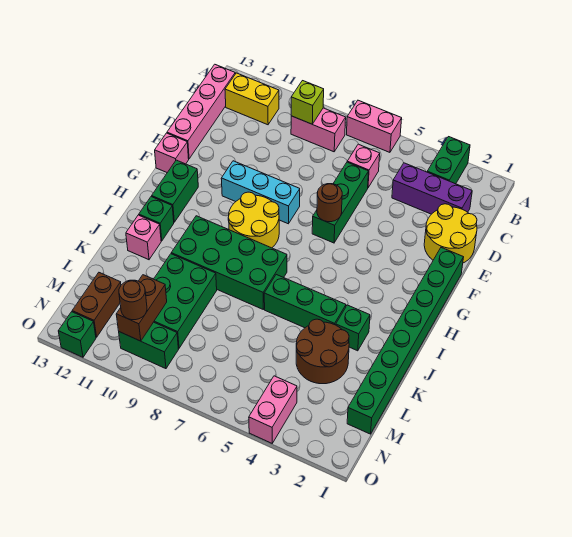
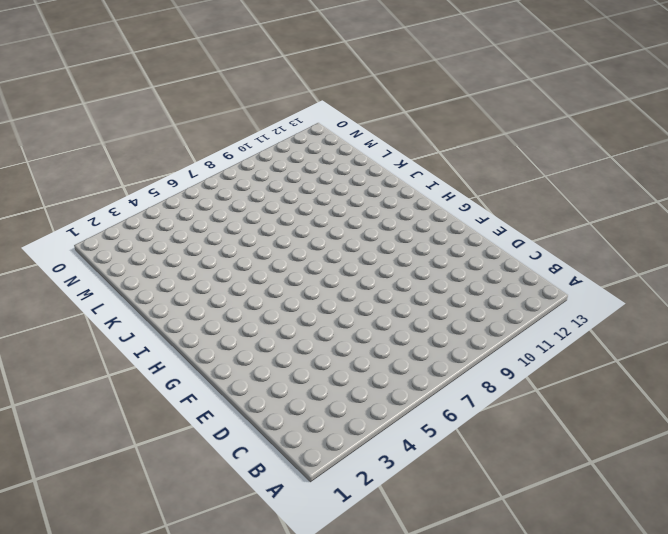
none -> green 1x2 brick [427,137,470,184]
none -> pink 1x2 brick [347,100,402,152]
none -> pink 1x2 brick [291,108,346,152]

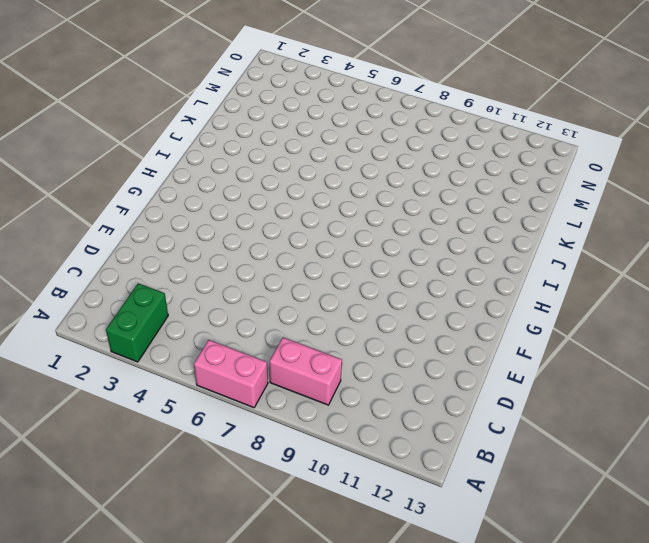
none -> yellow 1x2 brick [225,73,279,125]
none -> pink 1x4 brick [167,64,235,159]
none -> purple 1x3 brick [392,163,472,214]

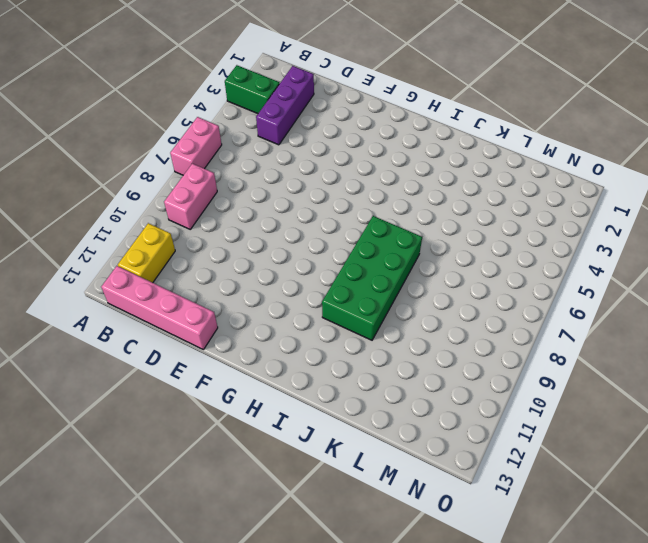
none -> pink 1x1 brick [347,144,380,188]
none -> yellow 2x2 round brick [424,204,477,263]
none -> green 1x3 brick [312,162,369,243]

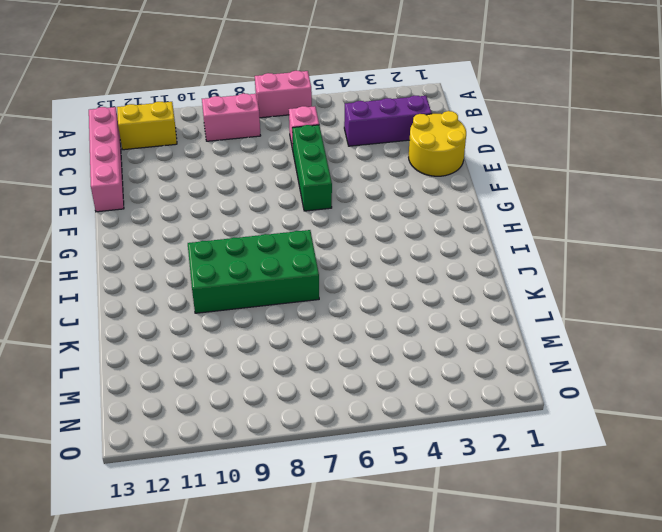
none -> green 1x2 brick [427,137,470,184]
none -> green 1x8 brick [347,248,464,434]
none -> cyan 1x3 brick [221,161,300,224]

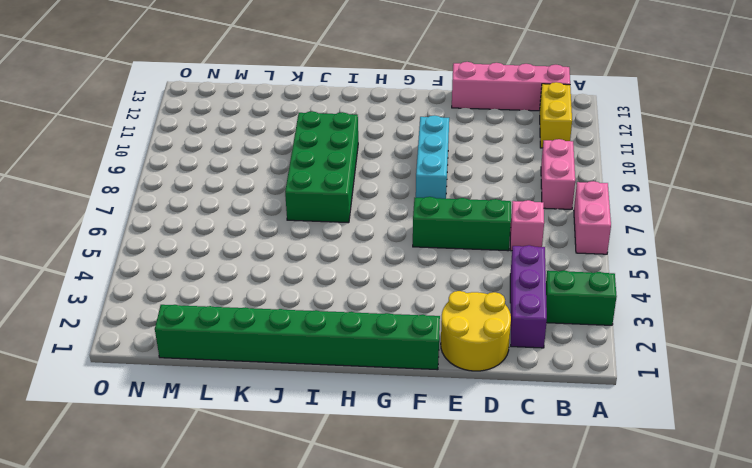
none -> pink 1x1 brick [155,133,189,173]
none -> yellow 2x2 round brick [228,192,279,248]
none -> green 1x2 brick [152,160,198,222]

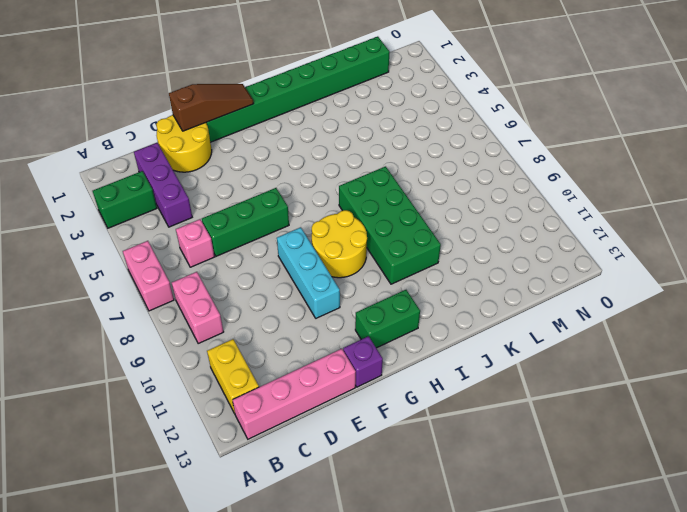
brown 1x3 slope [169,84,254,131] -> none
purple 1x1 brick [343,336,383,387] -> pink 1x1 brick [155,133,189,173]
none -> green 1x1 brick [139,197,174,241]
none -> green 1x1 brick [336,305,370,351]
none -> green 1x3 brick [264,275,346,328]

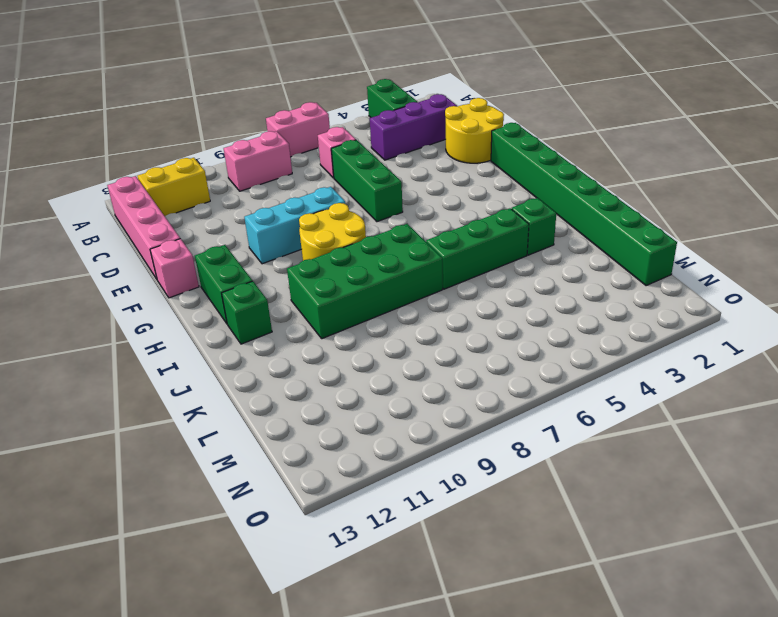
none -> pink 1x1 brick [126,215,161,260]
none -> brown 2x2 round brick [296,319,349,384]
none -> green 2x3 brick [154,254,217,348]

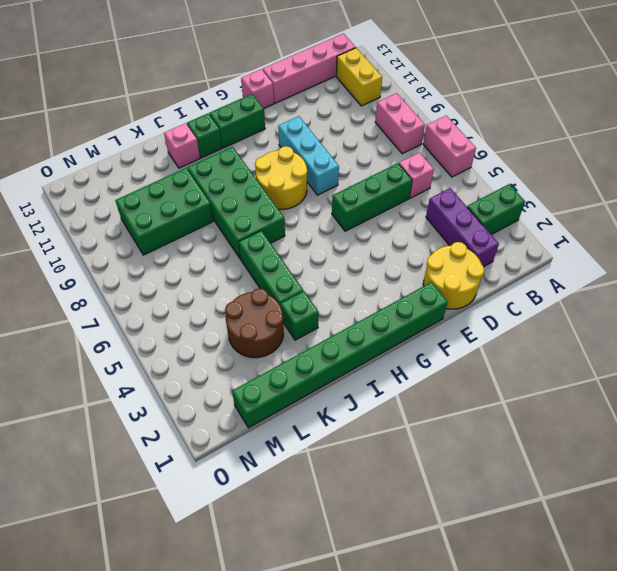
none -> brown 1x2 brick [72,273,121,337]
none -> pink 1x2 brick [249,376,297,443]
none -> green 1x2 brick [119,322,178,369]

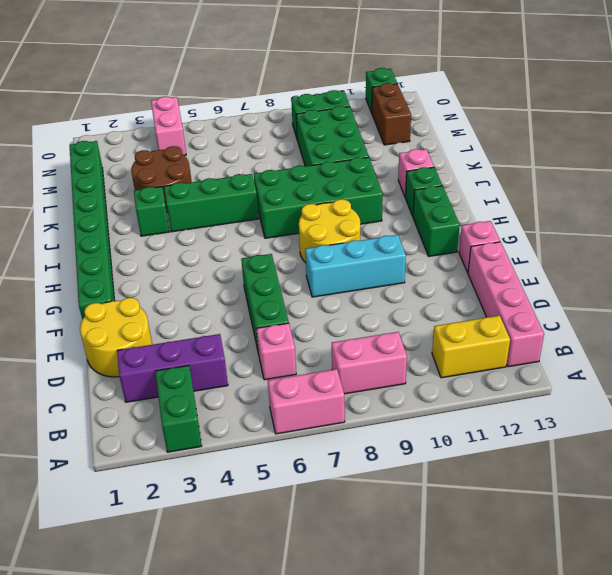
none -> lime 1x1 brick [291,81,324,124]
none -> brown 1x1 round brick [317,184,342,222]
none -> brown 1x2 brick [116,275,167,341]

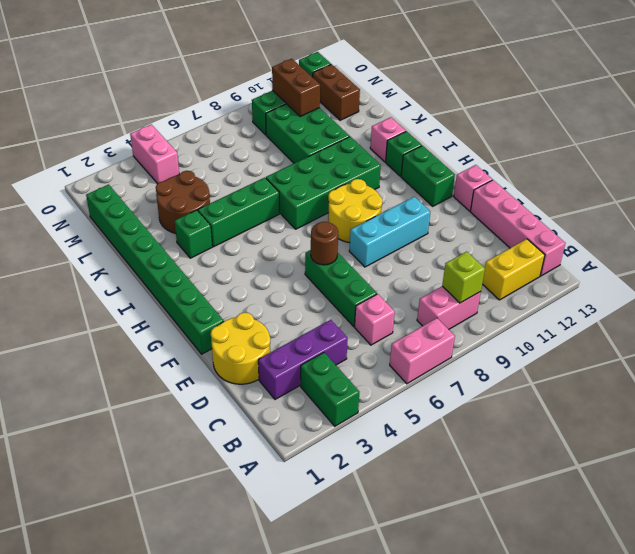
none -> brown 1x1 round brick [119,280,147,320]

